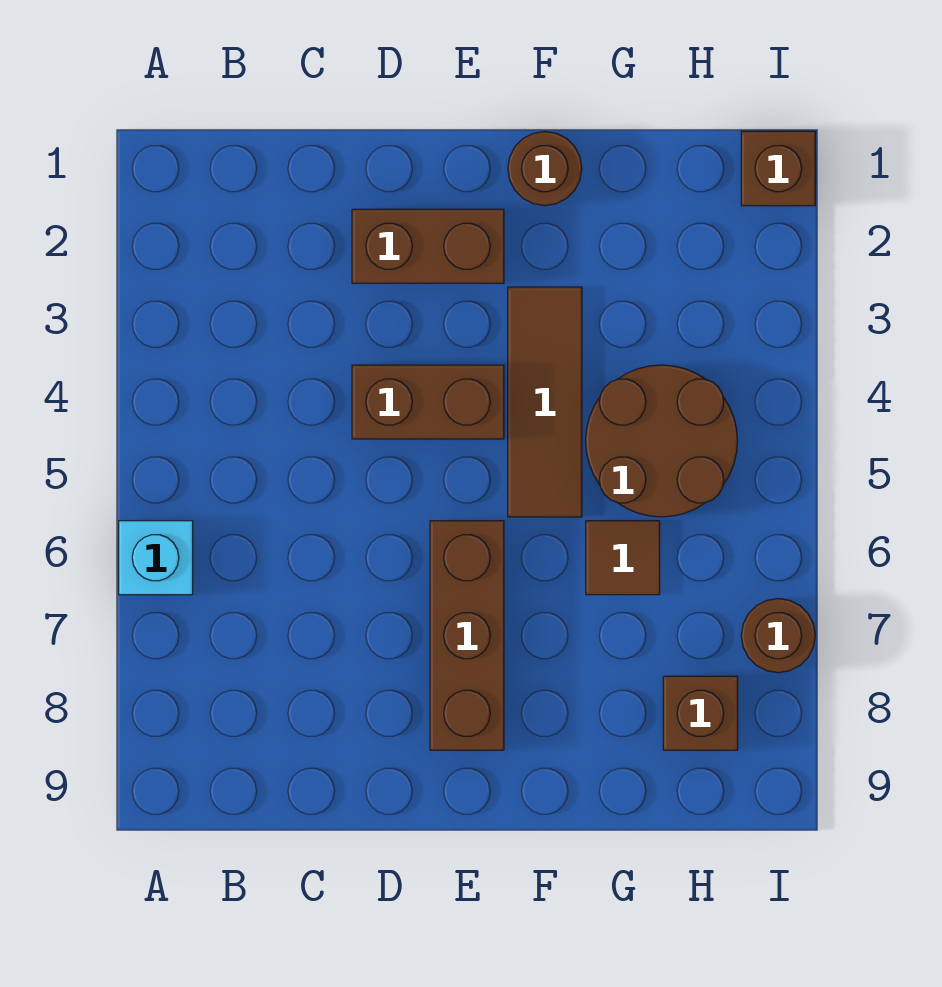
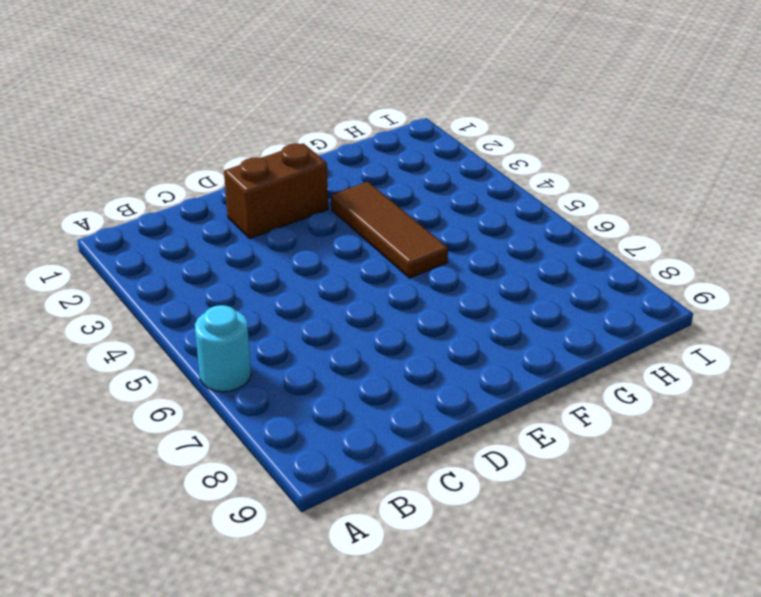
cyan 1x1 round brick [195,305,251,392] -> cyan 1x1 brick [119,521,193,595]
none -> brown 1x2 brick [352,365,504,439]
none -> brown 1x3 brick [430,521,504,750]

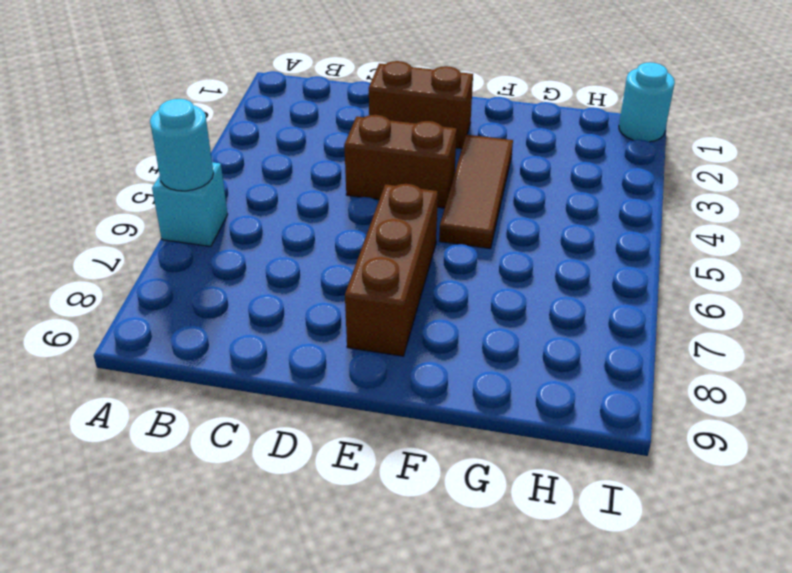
cyan 1x1 round brick [150,99,214,191] -> none
cyan 1x1 round brick [619,62,675,142] -> brown 1x1 brick [741,131,815,206]
none -> brown 1x1 round brick [508,132,582,206]
none -> brown 2x2 round brick [586,365,737,517]

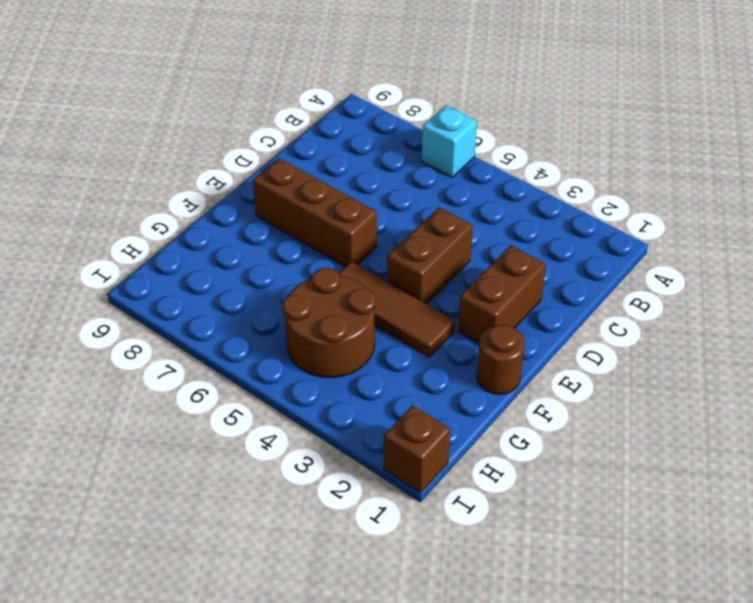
none -> brown 1x1 tile [586,521,660,595]
none -> brown 1x1 brick [663,676,738,750]

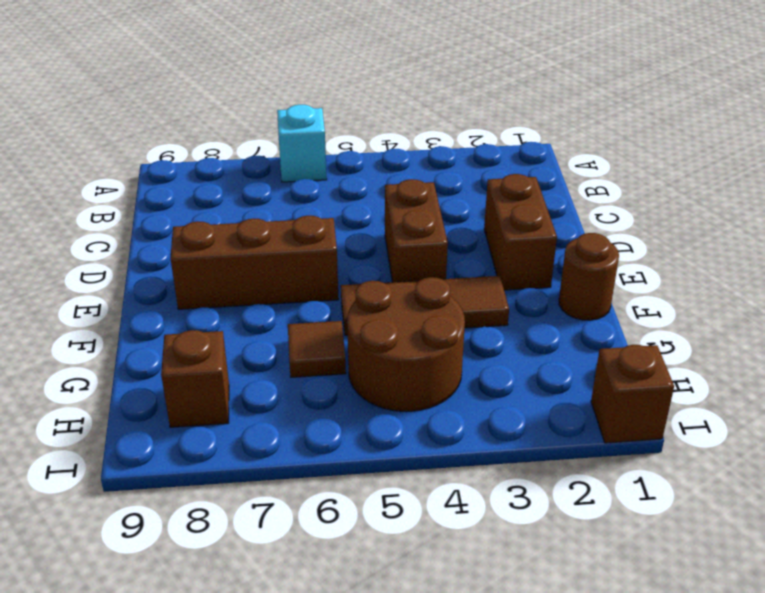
none -> brown 1x1 round brick [741,599,815,673]

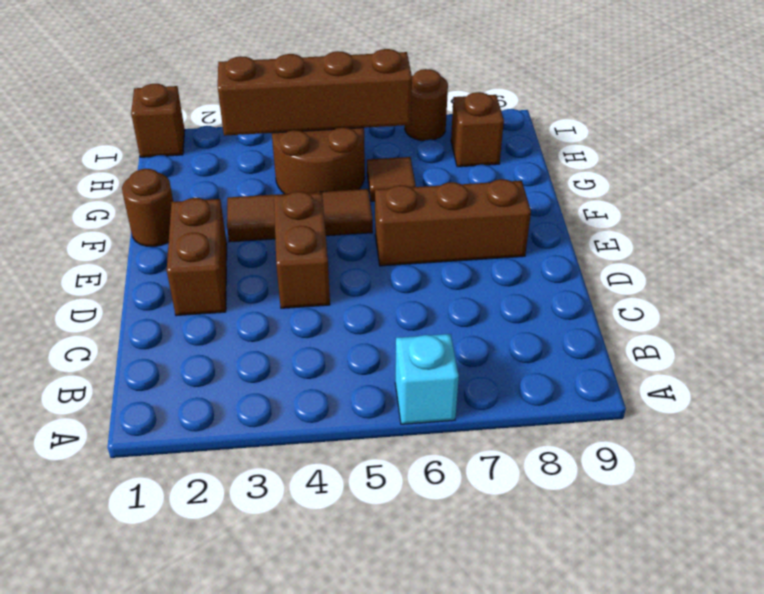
brown 1x4 brick [218,49,412,136] -> none

